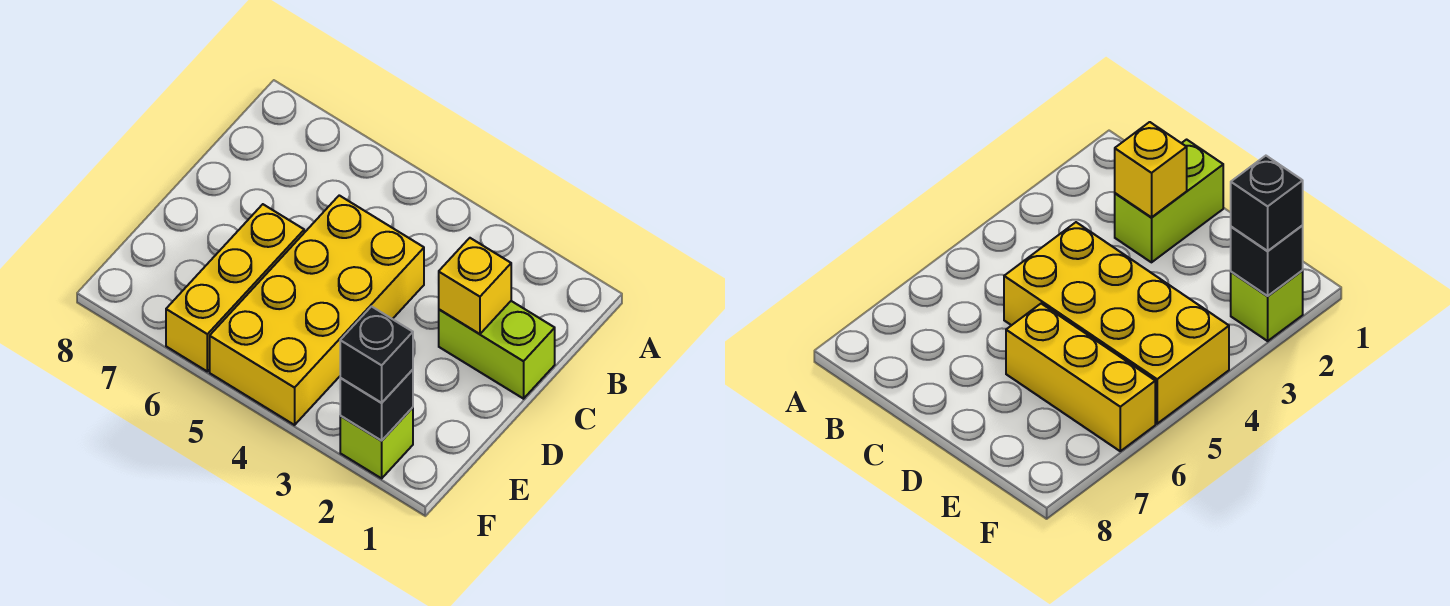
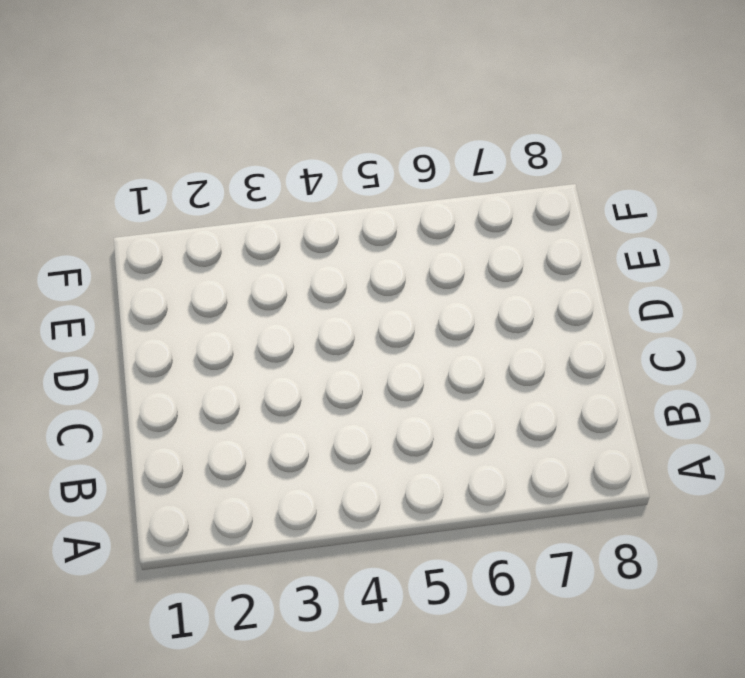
none -> lime 1x2 brick [439,301,555,399]
none -> yellow 2x4 brick [210,195,424,425]

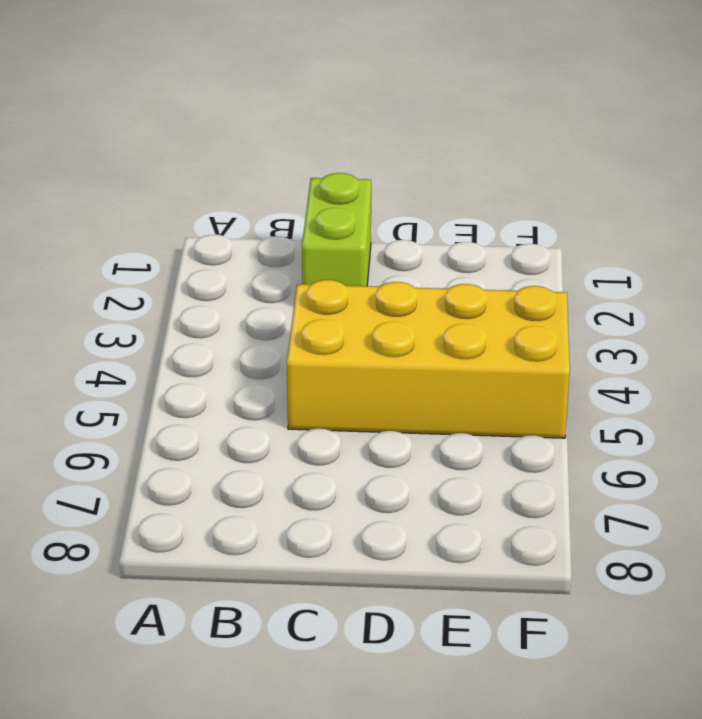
none -> yellow 1x3 brick [166,204,304,371]
none -> lime 1x1 brick [340,407,413,478]

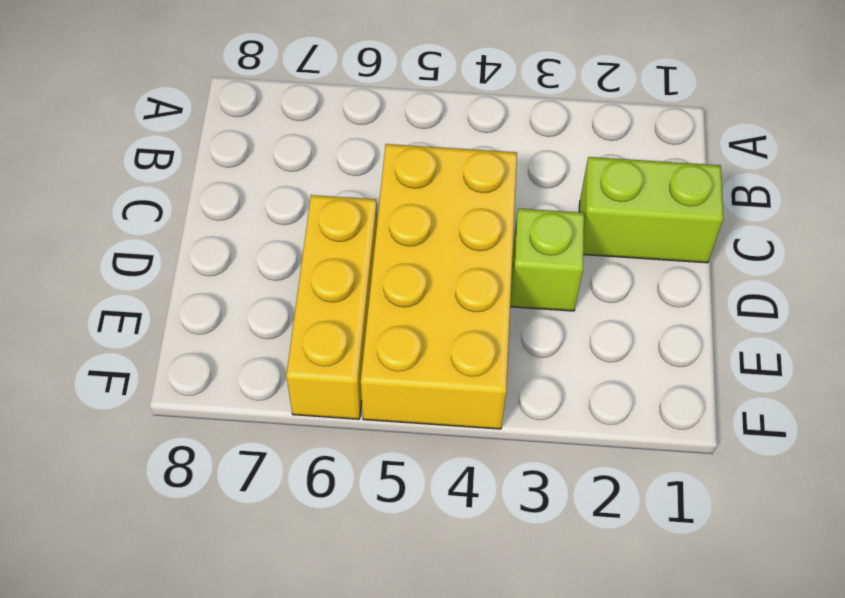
lime 1x1 brick [510,209,584,311] -> lime 1x1 brick moved to [340,407,413,478]
none -> yellow 1x1 brick [439,238,511,334]
none -> black 1x1 brick [340,370,413,441]

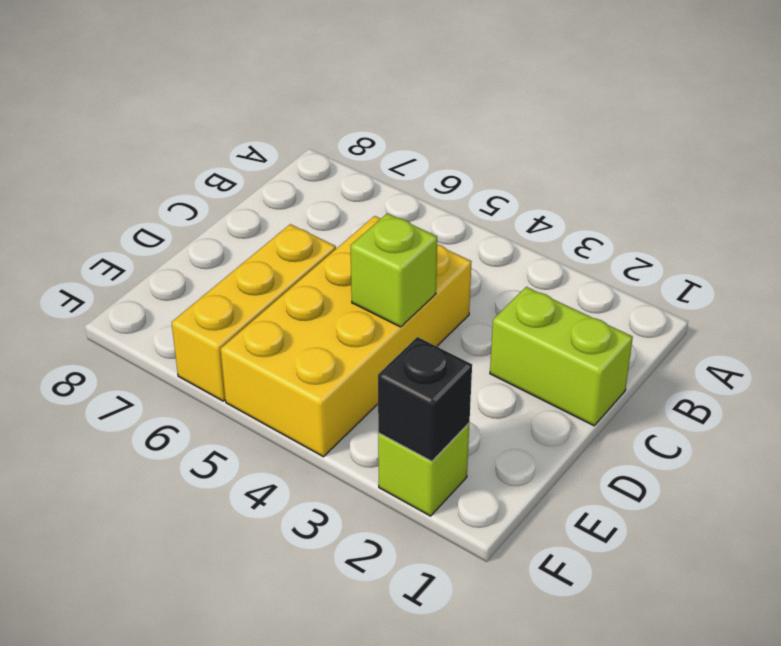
lime 1x1 brick [350,213,437,327] -> none
none -> yellow 1x1 brick [439,238,511,334]
none -> black 1x1 brick [340,307,413,403]

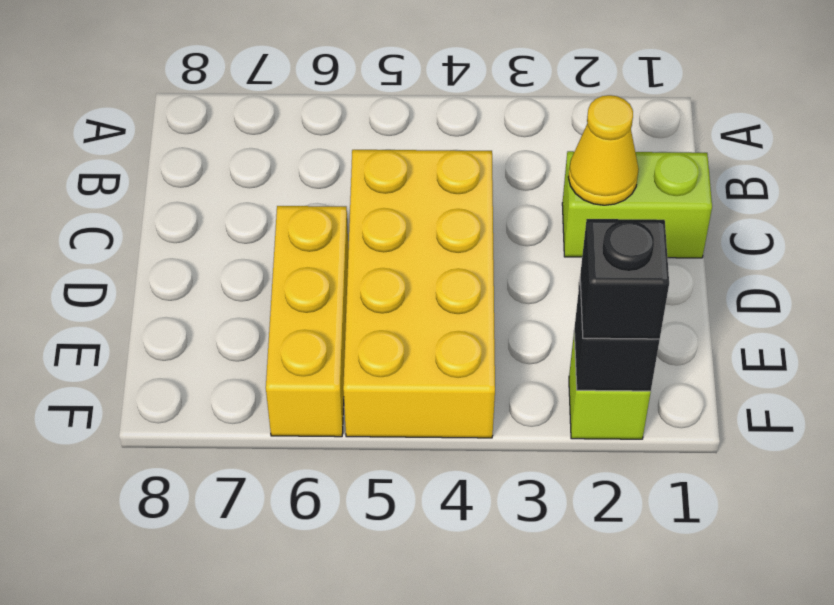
yellow 1x1 cone [568,95,639,205] -> yellow 1x1 brick [439,238,511,334]

